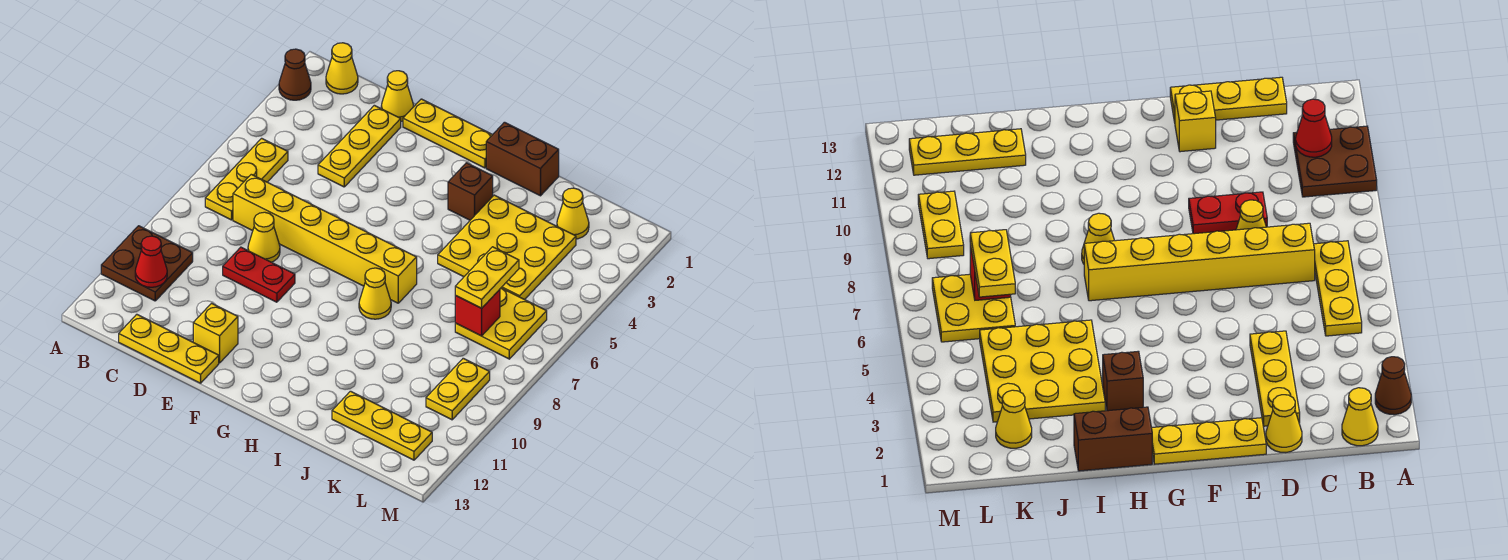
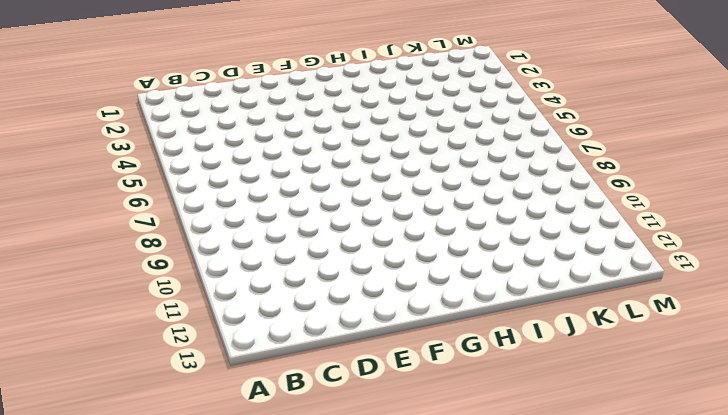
none -> brown 1x1 cone [279,49,311,100]
none -> brown 2x2 plate [101,226,193,301]
none -> yellow 1x1 cone [326,43,358,94]

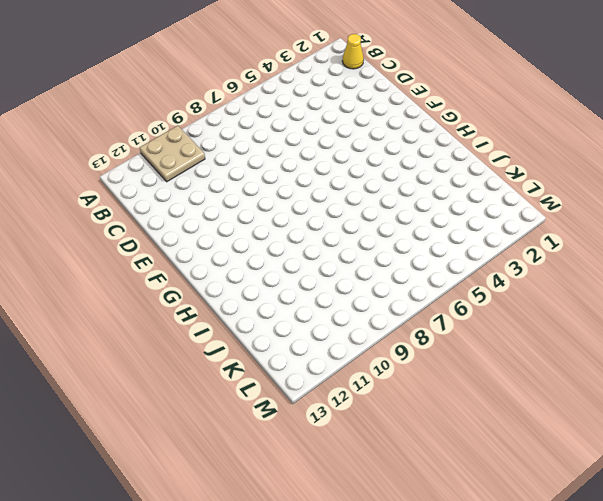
tan 2x2 plate [140,126,205,182] -> brown 2x2 plate [101,226,193,301]
none -> brown 1x1 cone [279,49,311,100]
none -> yellow 1x3 plate [205,138,288,220]
none -> yellow 1x6 brick [233,174,417,303]

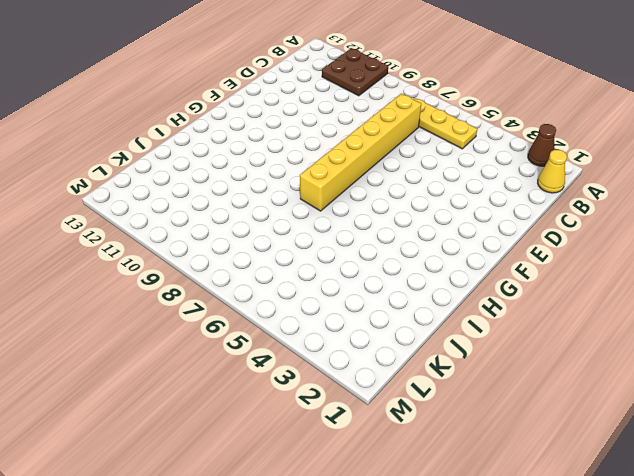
none -> yellow 1x3 plate [119,314,219,383]
none -> yellow 1x1 cone [381,71,413,121]
none -> yellow 1x3 plate [318,105,401,187]

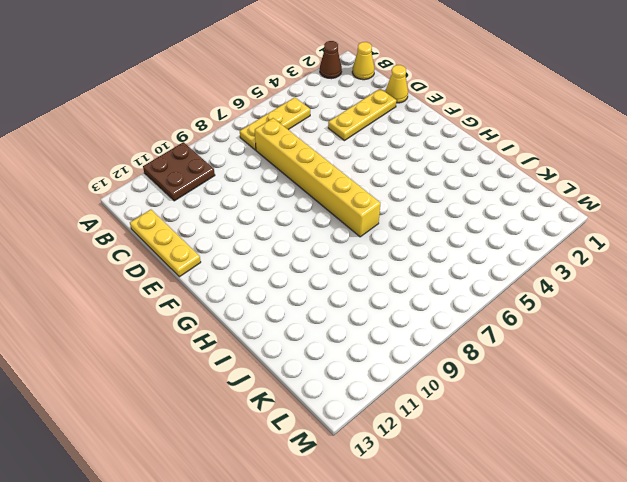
none -> yellow 1x1 cone [248,212,280,262]
none -> red 1x2 plate [223,247,295,302]
none -> yellow 1x3 plate [403,99,492,168]

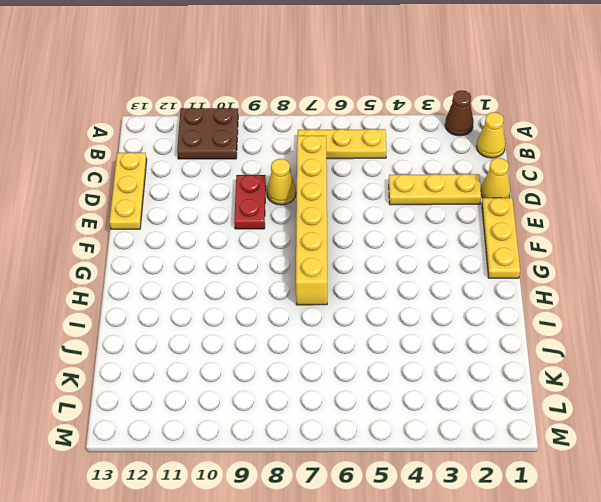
none -> yellow 1x1 brick [193,303,238,363]
none -> brown 1x2 brick [486,122,559,196]
none -> brown 1x1 brick [448,163,493,220]

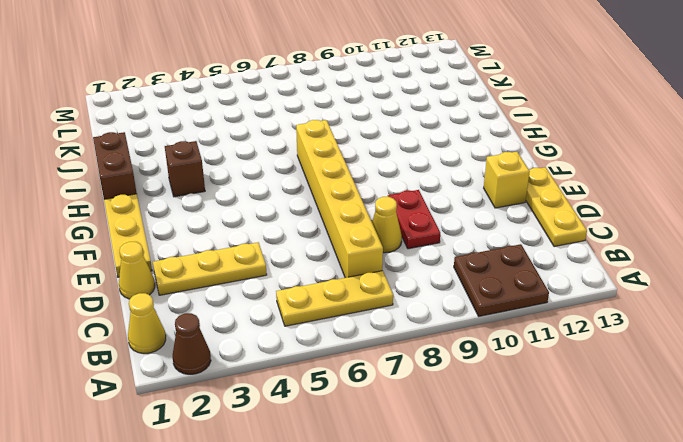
none -> yellow 1x1 cone [359,268,391,319]
none -> yellow 3x3 plate [438,195,576,300]
none -> yellow 1x3 plate [332,391,432,460]

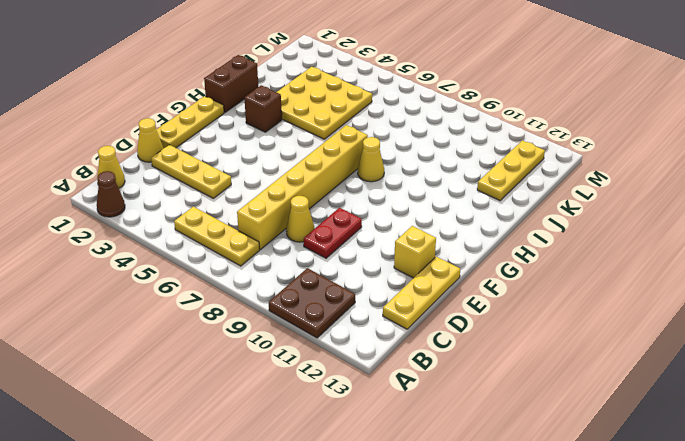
none -> yellow 1x1 cone [557,188,589,239]
none -> yellow 2x2 plate [455,288,547,359]
none -> yellow 1x2 plate [426,358,490,420]

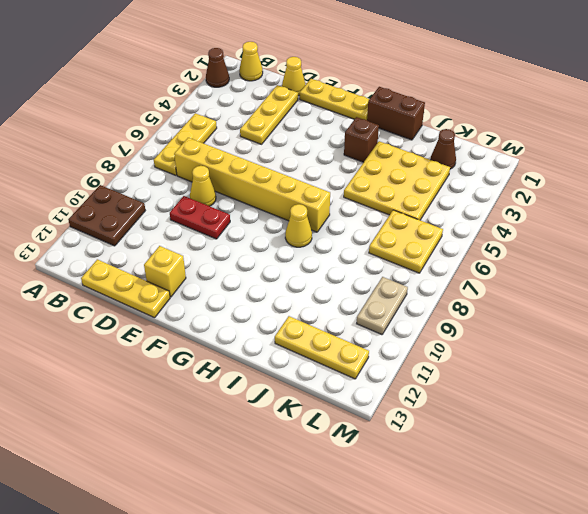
brown 1x1 cone [431,129,456,169] -> yellow 1x1 cone [557,188,589,239]
tan 1x2 plate [357,277,408,335] -> yellow 1x2 plate [426,358,490,420]
none -> red 1x1 cone [135,236,167,287]
none -> red 1x1 brick [455,290,500,336]
none -> yellow 1x2 plate [455,247,519,308]

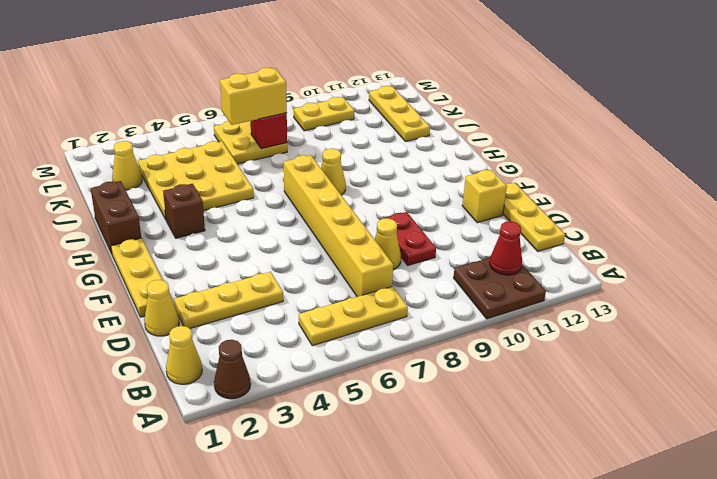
yellow 1x2 brick [220,68,287,125] -> yellow 1x2 plate [455,247,519,308]

